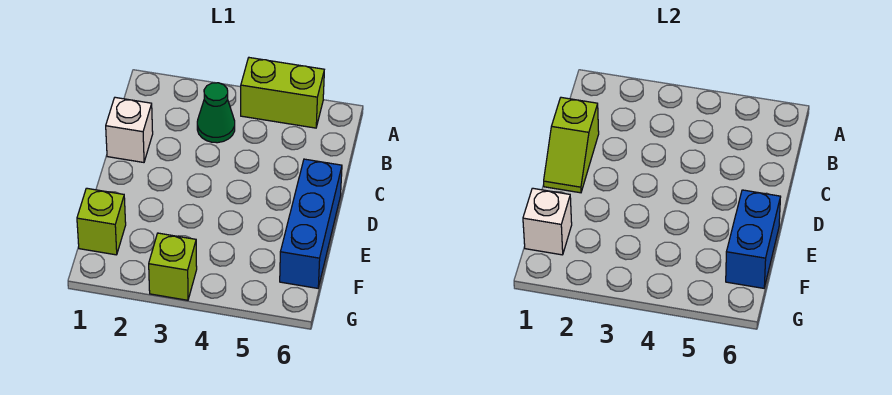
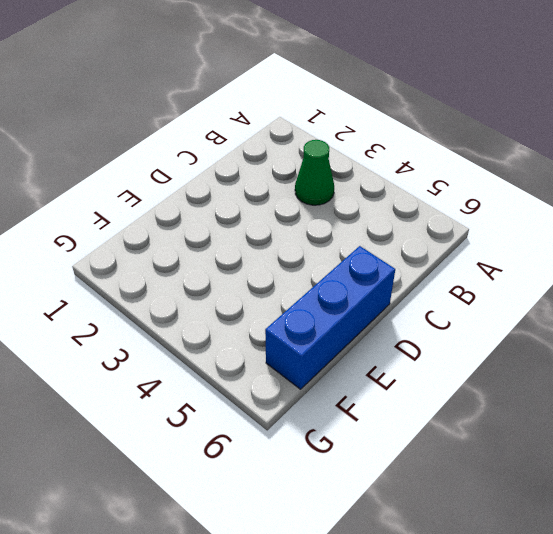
none -> lime 1x2 brick [241,58,324,128]
none -> white 1x1 brick [106,97,153,162]

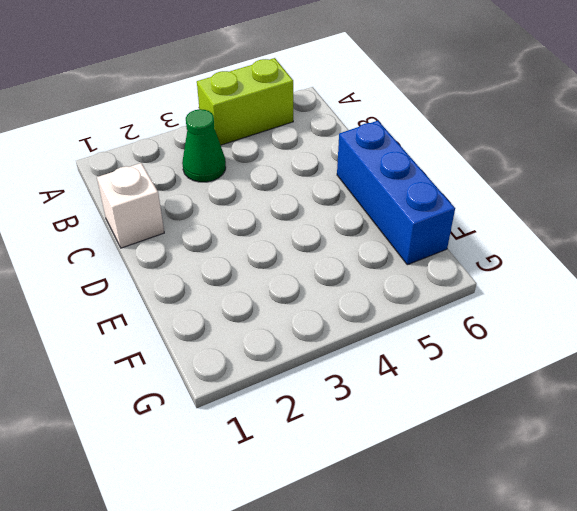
none -> lime 1x1 brick [77,188,126,255]
none -> lime 1x1 brick [149,233,197,300]

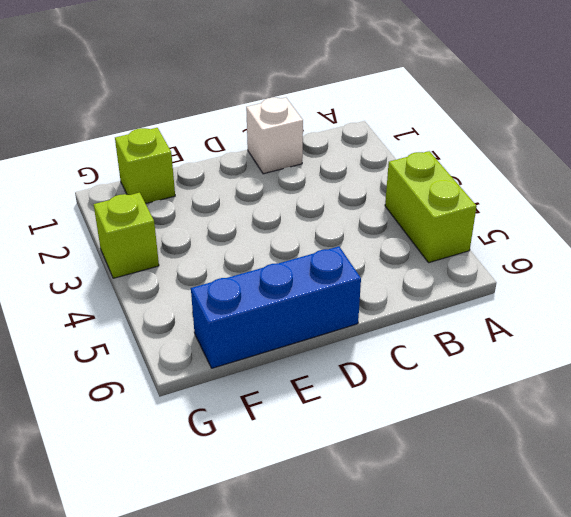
none -> green 1x1 cone [197,83,235,143]
none -> lime 1x2 slope [544,97,599,193]

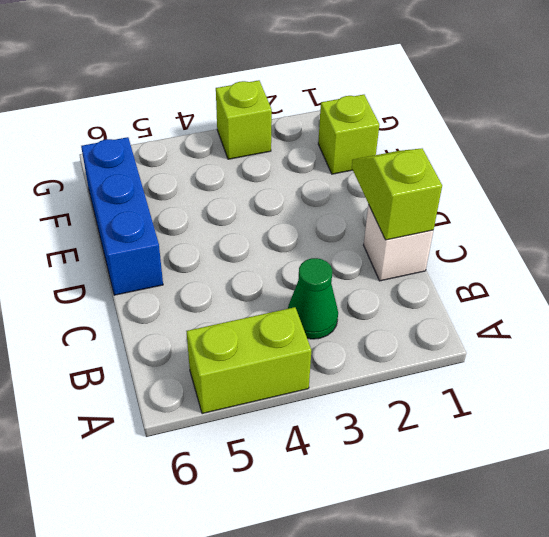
none -> blue 1x2 brick [726,190,780,288]
none -> white 1x1 brick [523,188,572,255]

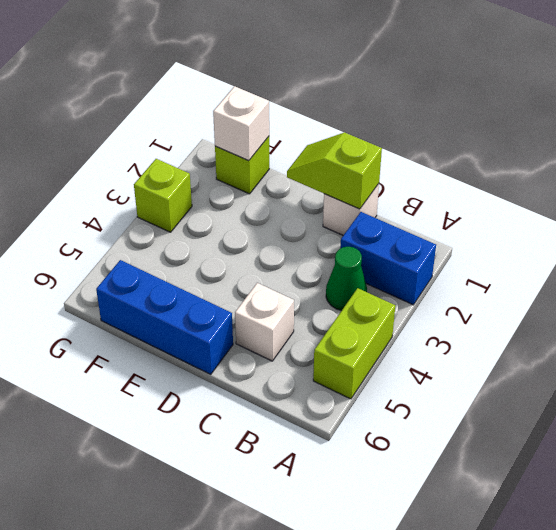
blue 1x2 brick [340,212,436,305] -> blue 1x2 brick moved to [726,190,780,288]
white 1x1 brick [235,283,294,361] -> none

